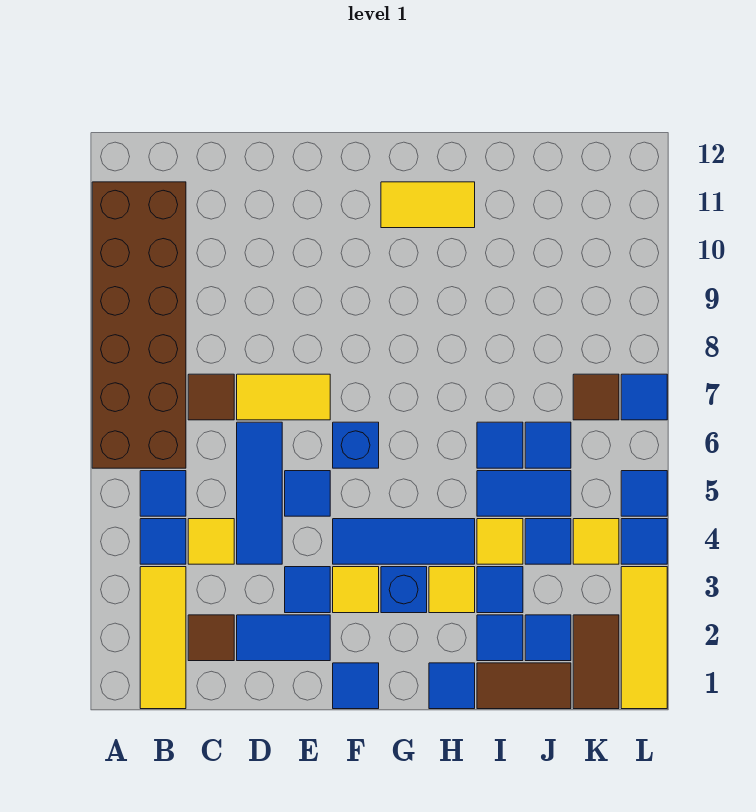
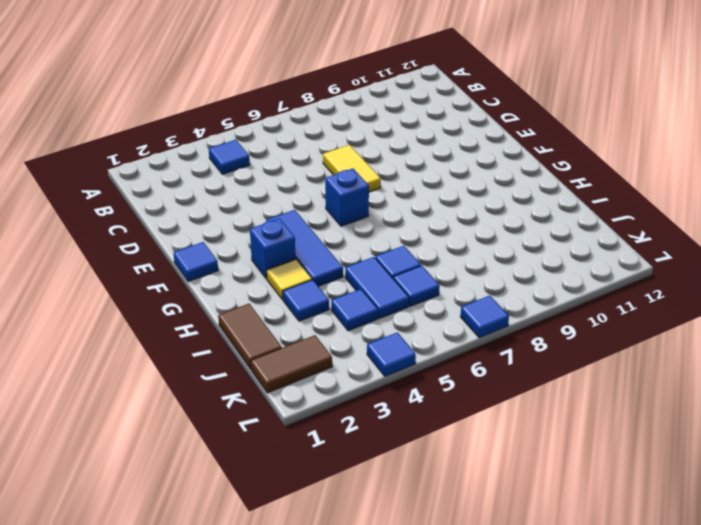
none -> brown 2x6 brick [92,182,186,468]
none -> yellow 1x3 tile [140,567,186,709]
none -> blue 1x1 tile [140,471,186,516]
none -> brown 1x1 tile [188,615,234,661]

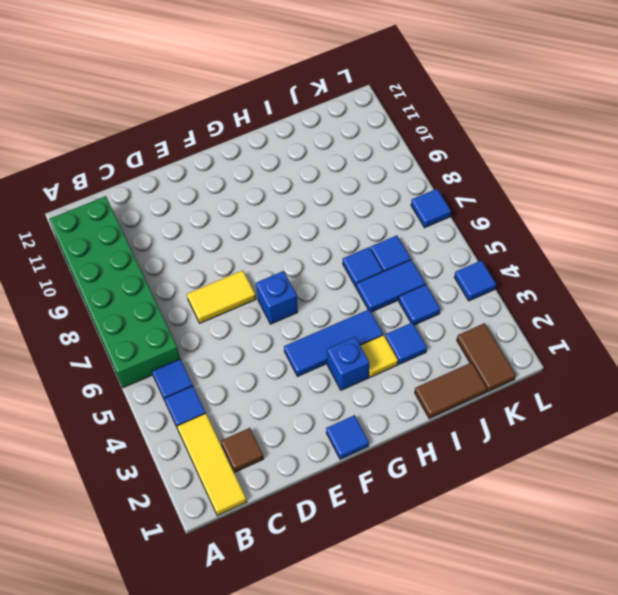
green 2x6 brick [49,196,180,388] -> brown 2x6 brick [92,182,186,468]
none -> yellow 1x1 tile [188,519,234,564]
none -> brown 1x1 tile [188,374,234,420]
none -> blue 1x2 tile [237,615,330,661]
none -> blue 1x3 tile [237,422,282,564]

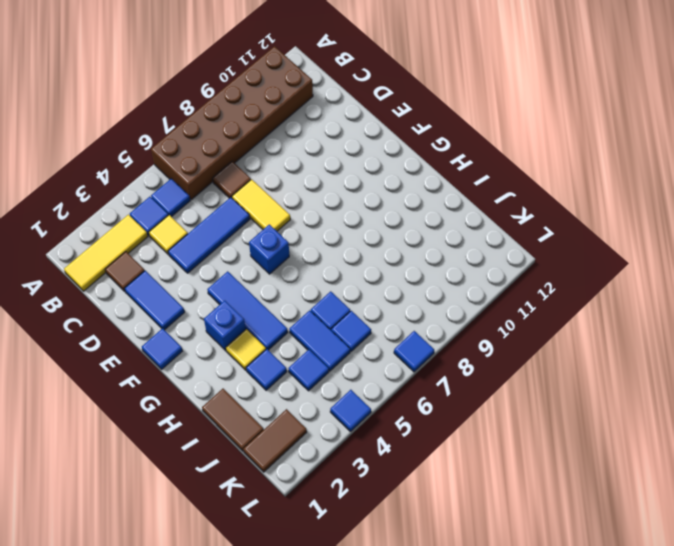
none -> blue 1x1 tile [285,567,330,613]
none -> blue 1x1 tile [285,471,330,516]
none -> yellow 1x1 tile [333,567,379,613]
none -> yellow 1x2 tile [381,182,475,228]

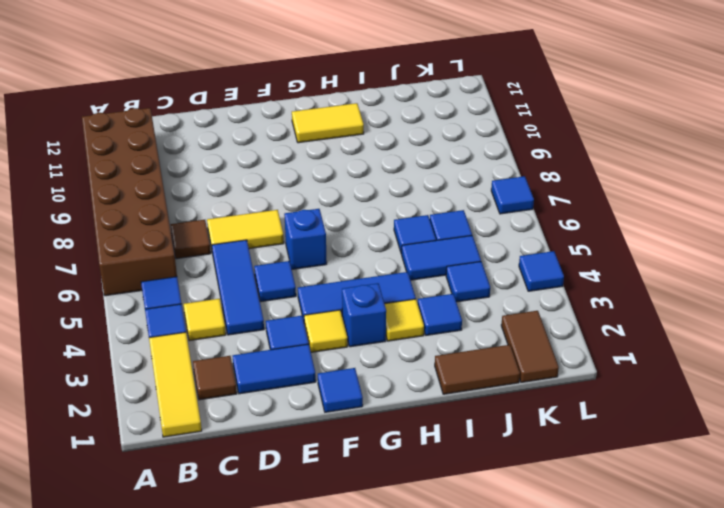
none -> blue 1x1 tile [429,663,475,709]
none -> blue 1x1 tile [477,615,523,661]
none -> yellow 1x1 tile [477,519,523,564]
none -> blue 1x1 tile [525,615,571,661]

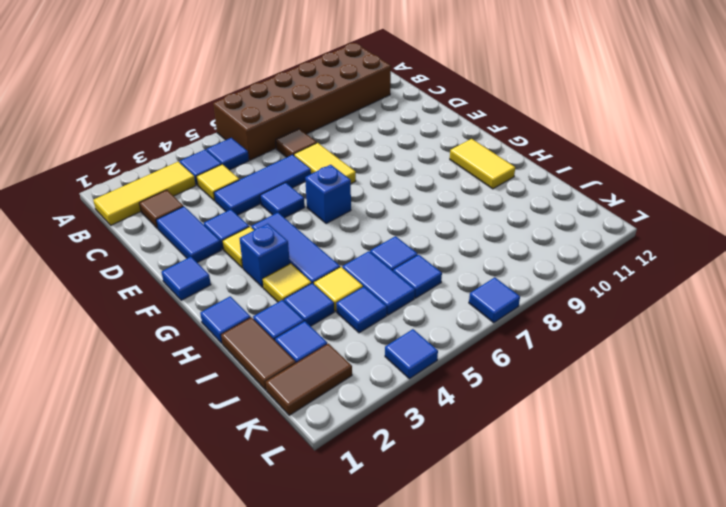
none -> yellow 1x1 tile [573,519,619,564]
none -> brown 1x1 tile [573,374,619,420]
none -> yellow 1x3 tile [621,567,667,709]
none -> blue 1x1 tile [621,471,667,516]

